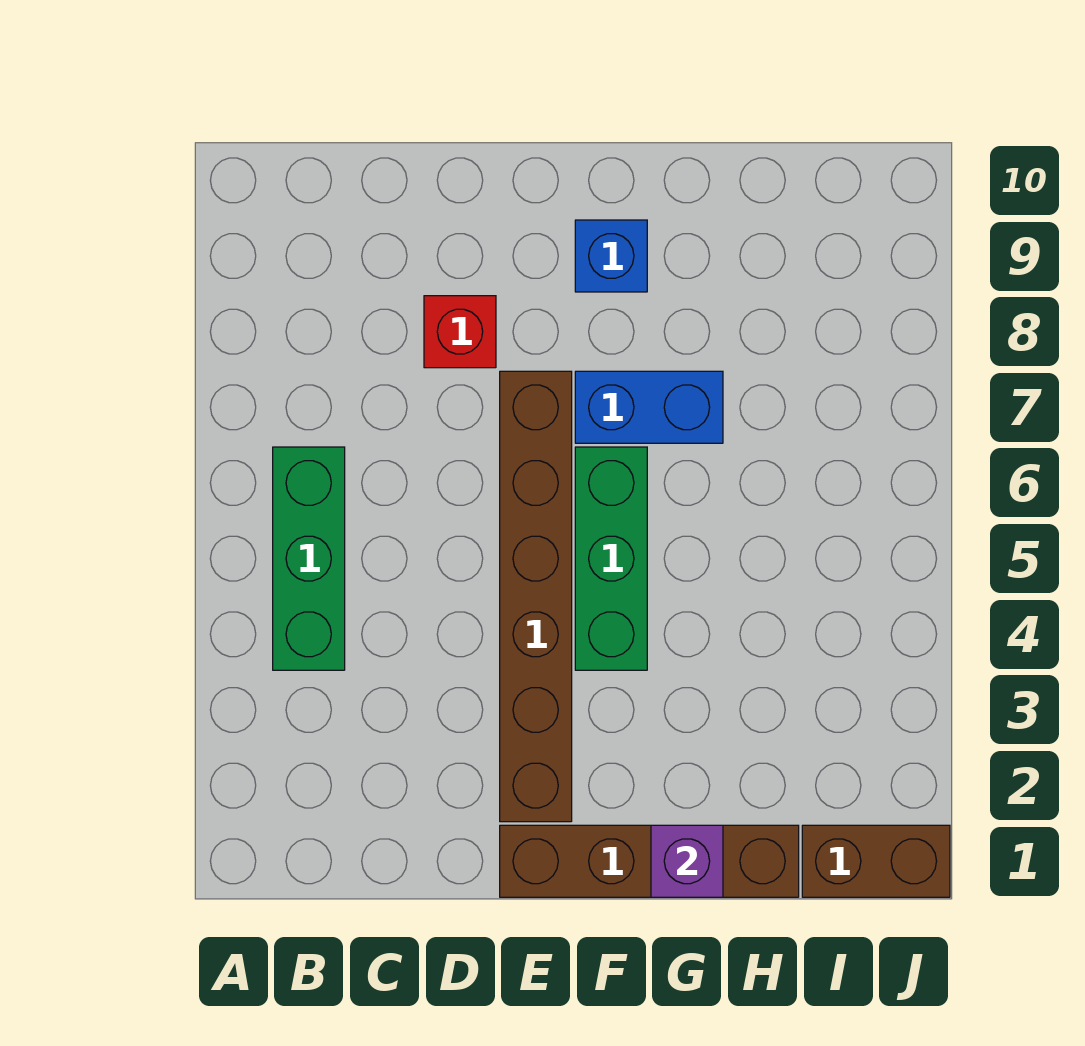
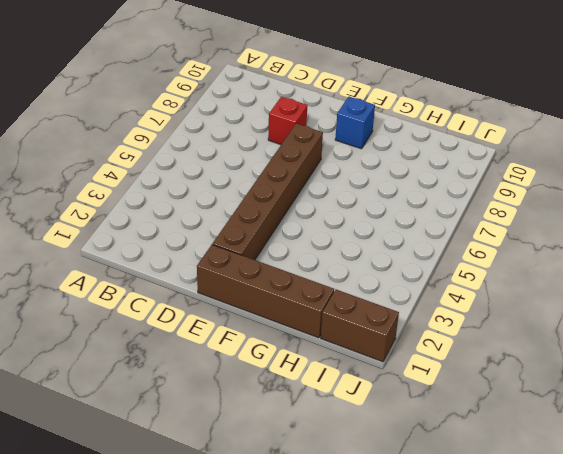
none -> green 1x3 brick [273,447,345,670]
none -> green 1x3 brick [575,447,647,670]

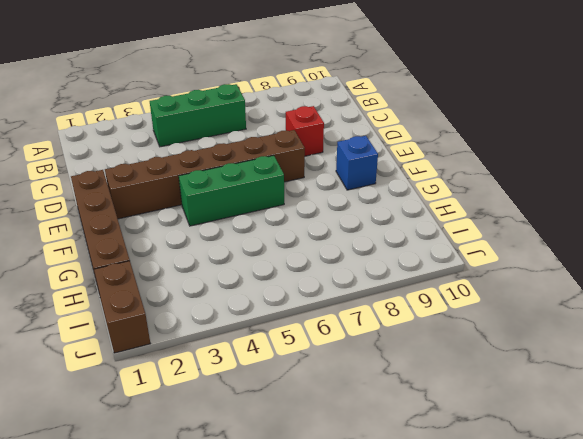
none -> blue 1x2 brick [575,371,723,443]
none -> purple 1x1 brick [651,825,723,897]

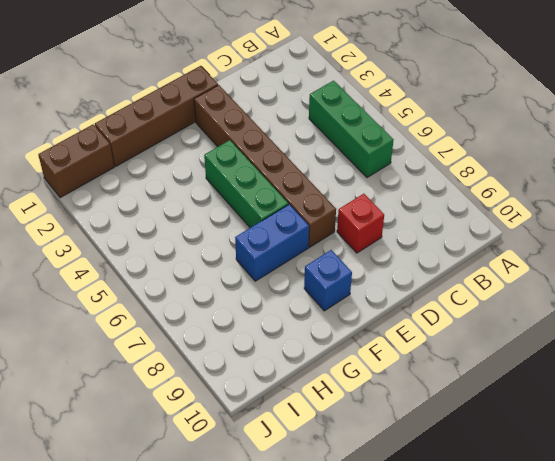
none -> purple 1x1 brick [651,825,723,897]

